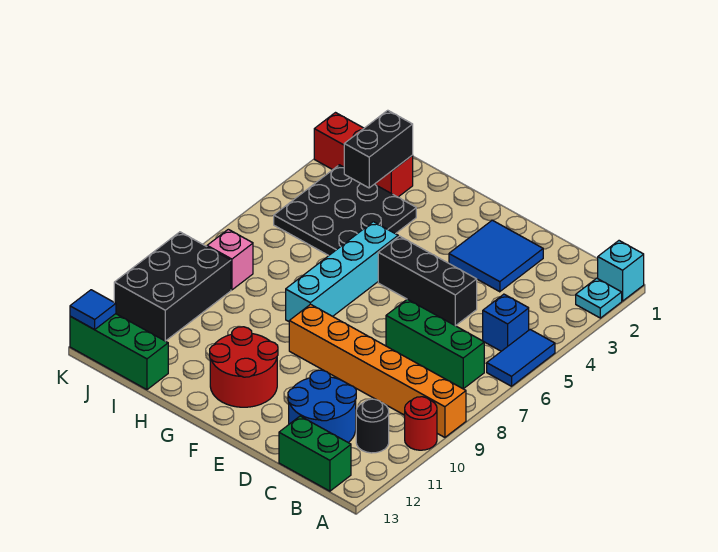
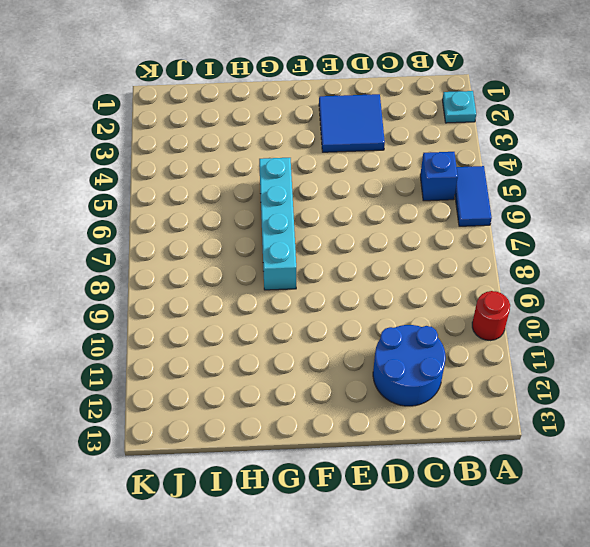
none -> cyan 1x1 brick [598,241,644,301]
none -> orange 1x6 brick [289,304,466,437]
none -> green 1x3 brick [386,299,484,389]

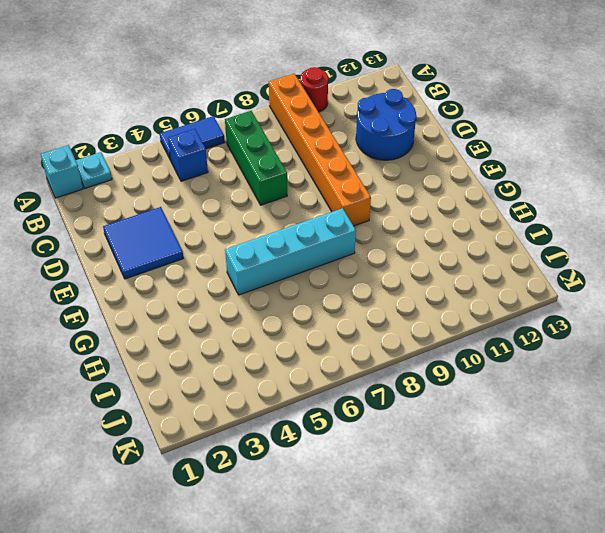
none -> black 1x1 round brick [356,399,389,453]
none -> green 1x2 brick [279,416,351,491]
none -> black 1x3 brick [378,236,477,326]

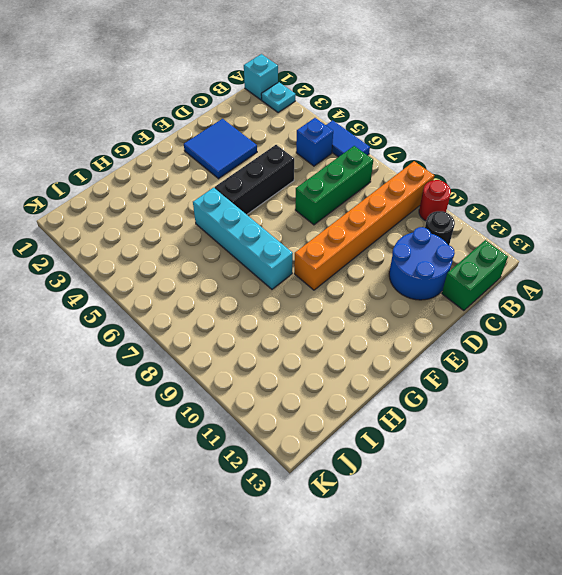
none -> red 2x2 round brick [210,327,278,407]
none -> black 3x3 plate [274,165,416,256]
none -> red 1x3 brick [314,113,413,197]

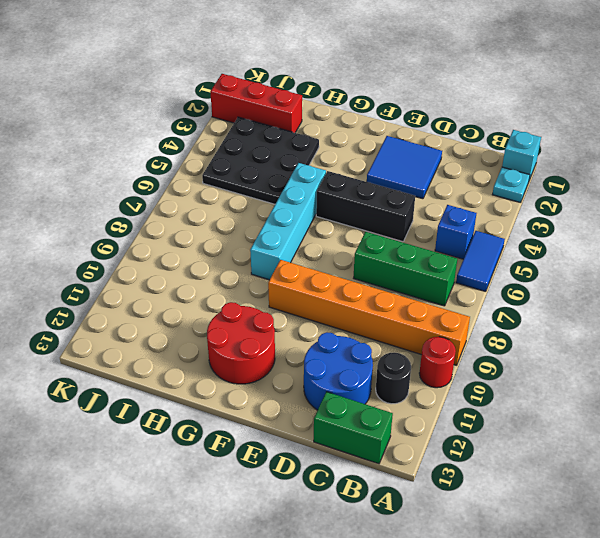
none -> green 1x3 brick [70,314,168,390]
none -> pink 1x1 brick [207,229,253,290]
none -> black 2x3 brick [114,232,231,341]

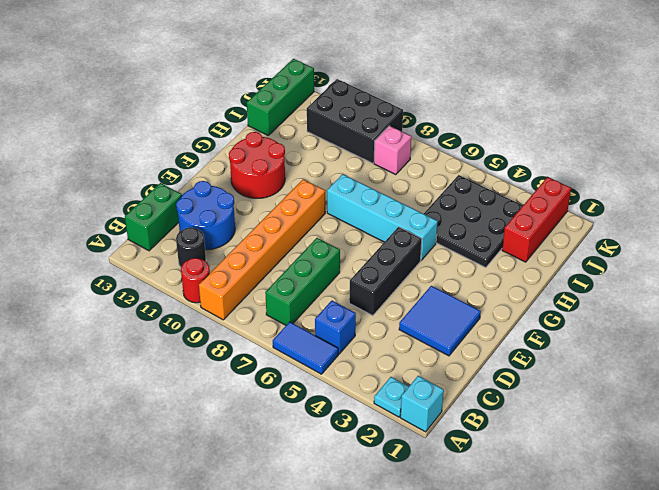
none -> black 1x2 brick [344,110,413,188]
none -> blue 1x1 tile [70,290,116,330]

